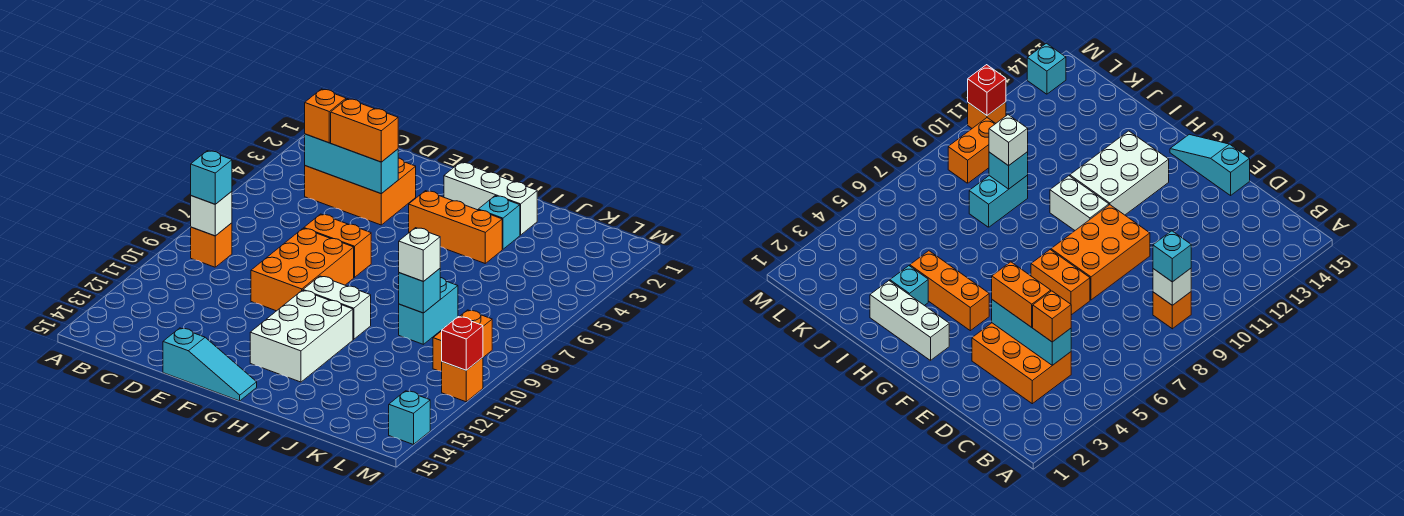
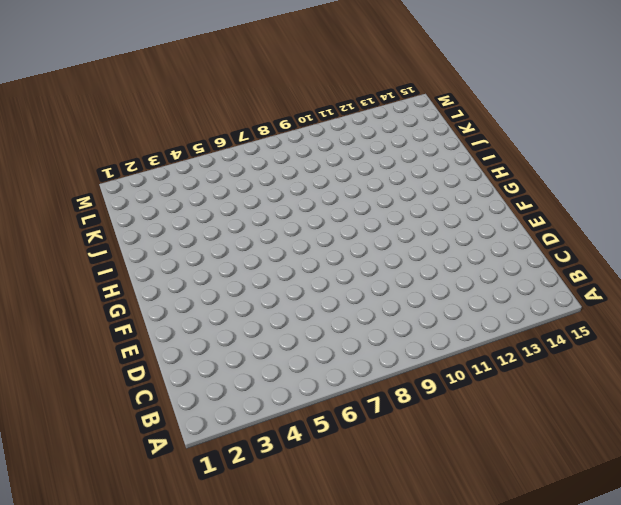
none -> orange 1x1 brick [191,223,232,267]
none -> orange 2x3 brick [305,158,416,225]
none -> orange 1x2 brick [304,214,371,277]

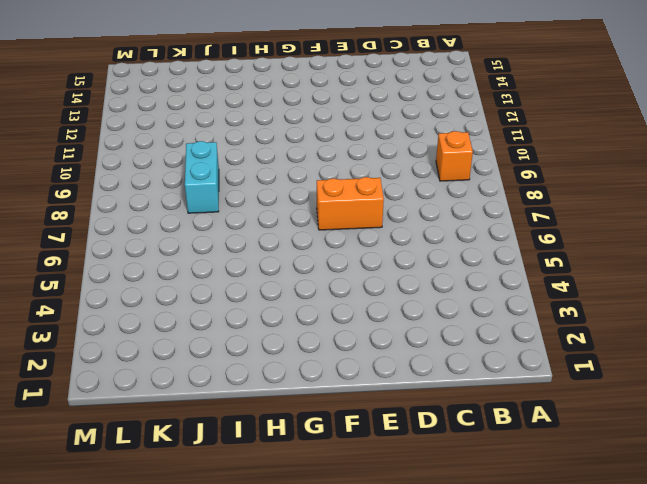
none -> orange 2x3 brick [305,158,416,225]
none -> orange 2x3 brick [251,228,354,311]
none -> cyan 1x3 slope [163,328,257,401]

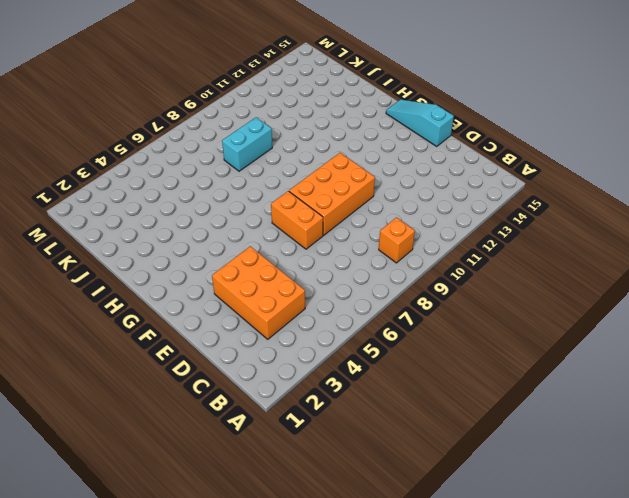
none -> white 1x3 brick [444,162,537,235]
none -> orange 1x3 brick [409,191,502,263]
none -> white 1x2 brick [303,276,371,339]

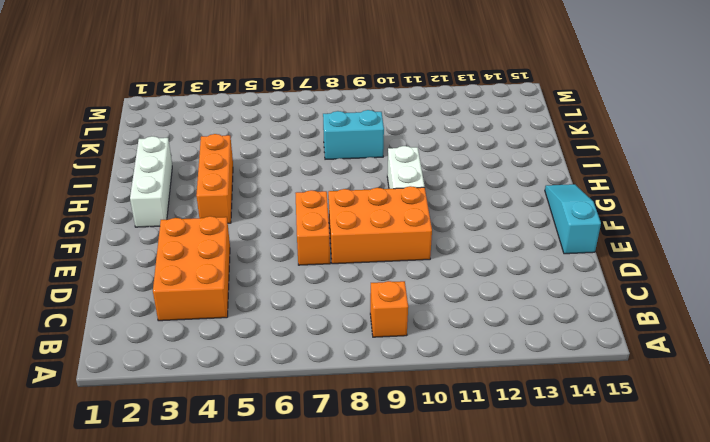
none -> white 2x3 brick [250,290,353,382]
none -> cyan 1x1 brick [478,196,520,249]
none -> orange 1x2 brick [433,310,492,371]

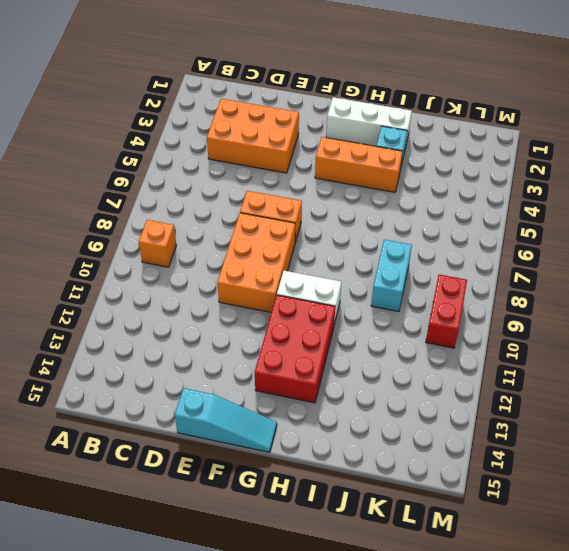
red 2x3 brick [255,295,335,403] -> white 2x3 brick [250,290,353,382]
red 1x2 brick [426,274,467,348] -> orange 1x2 brick [433,310,492,371]
none -> orange 1x1 brick [442,357,483,402]
none -> cyan 1x1 brick [389,391,430,445]
none -> white 1x1 brick [191,191,232,236]

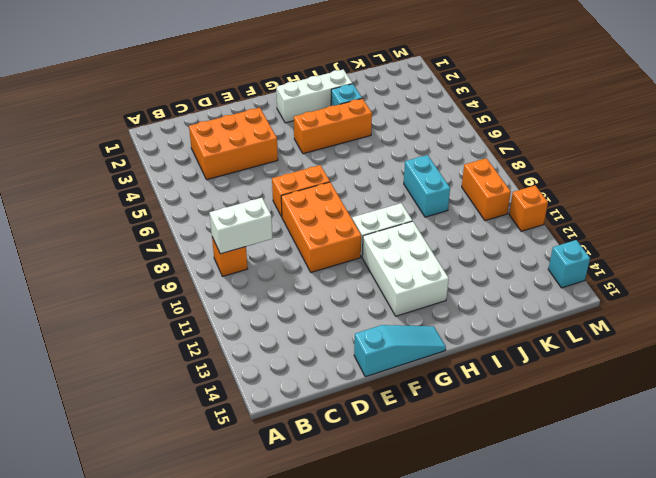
white 1x2 brick [209,198,273,254] -> white 1x1 brick [191,191,232,236]
none -> cyan 1x3 brick [305,134,398,194]
none -> cyan 1x1 brick [399,269,440,313]
none -> red 1x1 brick [442,317,483,370]

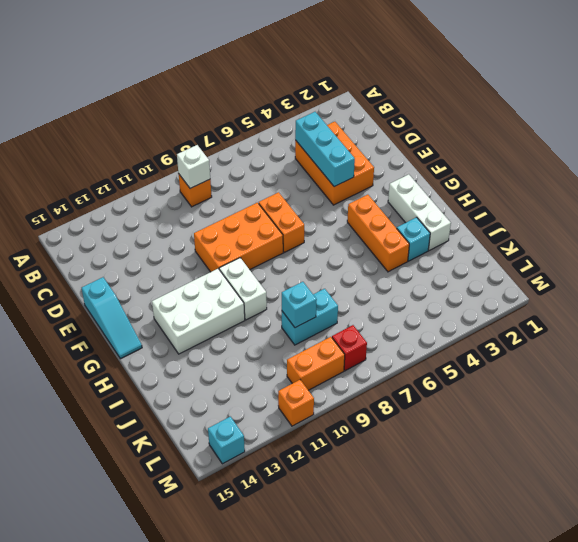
red 1x1 brick [332,325,367,371] -> red 1x1 brick moved to [442,317,483,370]
none -> cyan 1x1 brick [191,151,232,204]
none -> orange 1x1 brick [305,89,346,143]
none -> orange 1x2 brick [331,99,398,162]

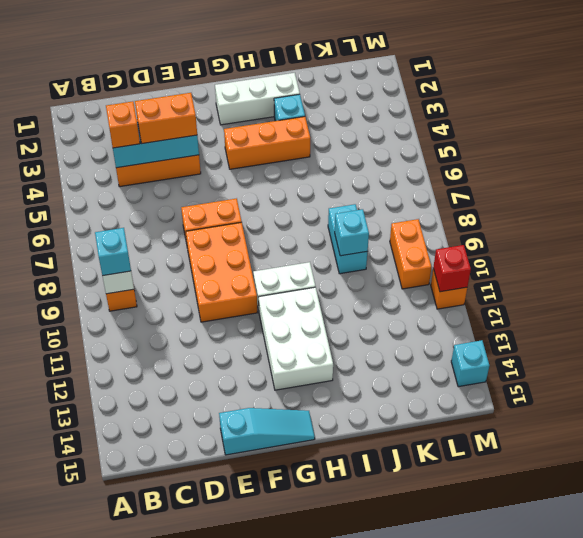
none -> white 1x1 brick [399,228,440,281]

